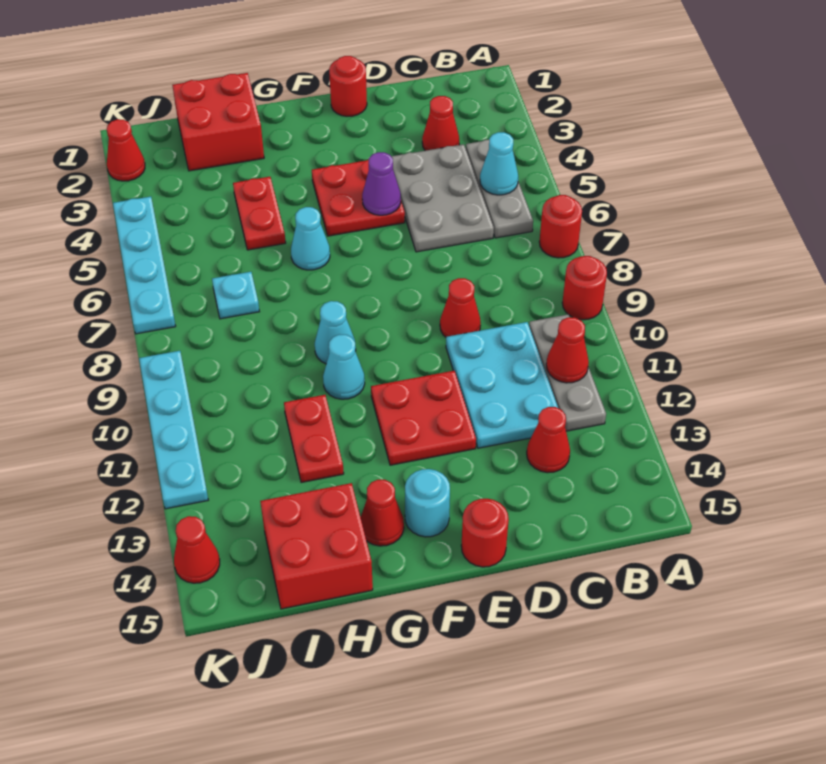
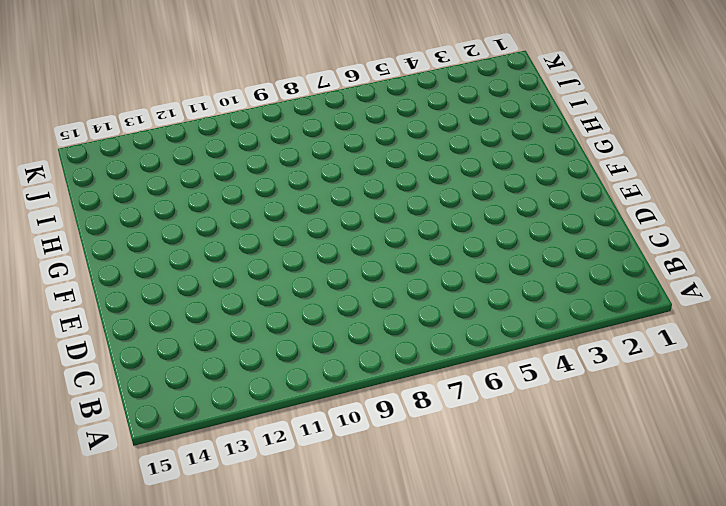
none -> red 1x1 round brick [539,195,582,258]
none -> red 1x1 round brick [562,256,607,320]
none -> grey 1x3 plate [466,140,533,238]
none -> grey 1x3 plate [529,314,606,431]

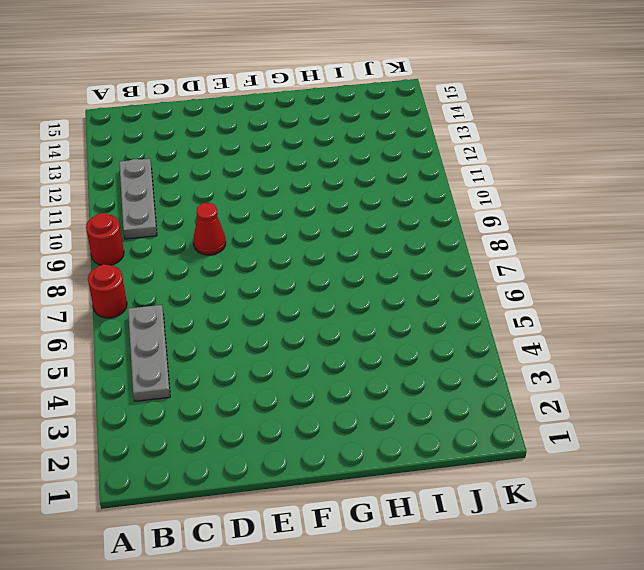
none -> red 1x1 cone [422,96,459,151]
none -> grey 2x3 plate [391,144,494,252]
none -> cyan 2x3 plate [446,322,558,448]
none -> red 1x1 cone [527,407,570,473]

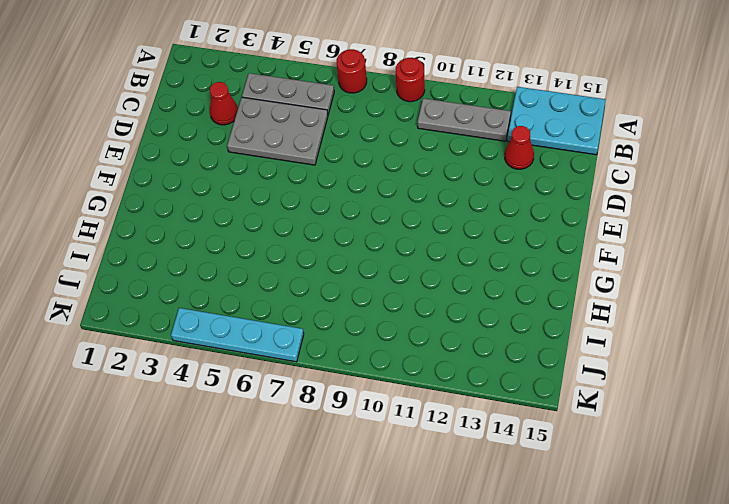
cyan 2x3 plate [507,87,606,155] -> cyan 2x3 plate moved to [446,322,558,448]
none -> red 1x1 cone [440,278,481,337]
none -> red 1x1 round brick [329,56,367,116]
none -> red 2x2 plate [312,160,405,236]
none -> red 2x2 plate [371,371,476,465]

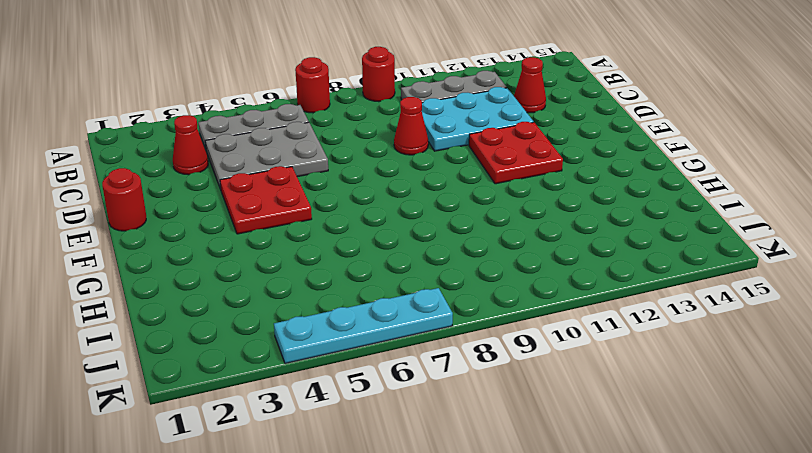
none -> red 1x1 round brick [461,499,509,567]
none -> cyan 1x1 round brick [405,469,450,537]
none -> cyan 1x1 cone [291,207,330,270]
none -> cyan 1x1 cone [315,301,356,364]

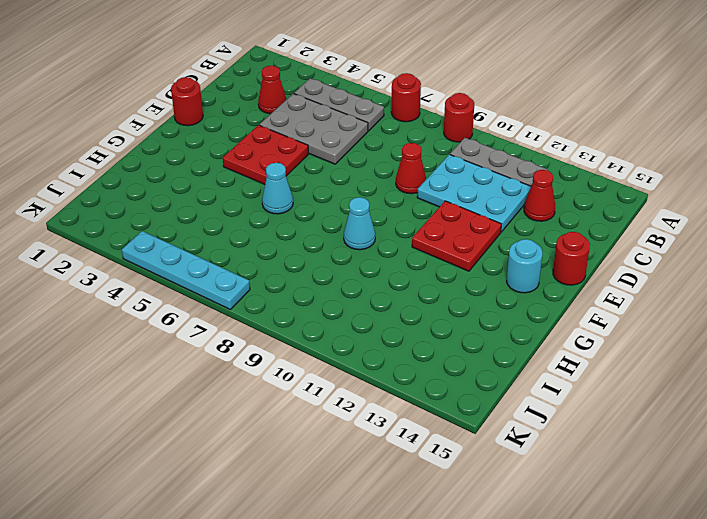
none -> cyan 1x1 cone [323,335,365,399]
none -> red 1x1 cone [361,480,404,546]
none -> red 2x2 brick [172,73,264,171]
none -> red 1x2 plate [233,177,286,250]

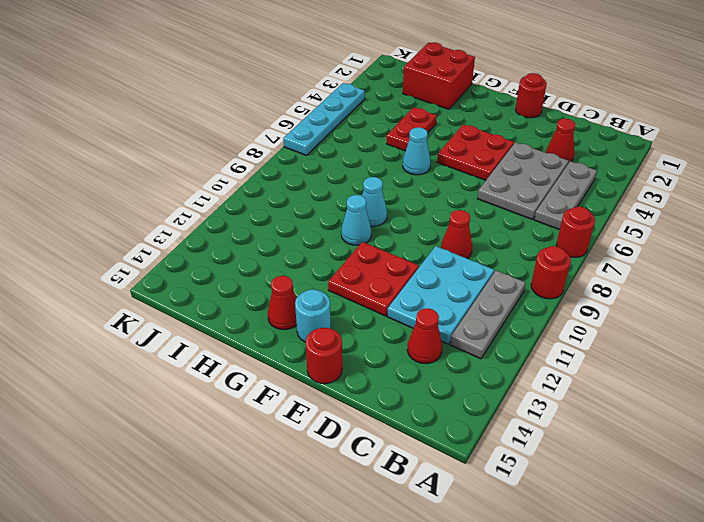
none -> red 1x2 plate [284,395,344,483]
none -> red 2x2 brick [260,483,373,609]
none -> cyan 1x1 plate [212,272,259,319]
none -> red 1x1 cone [107,119,145,181]

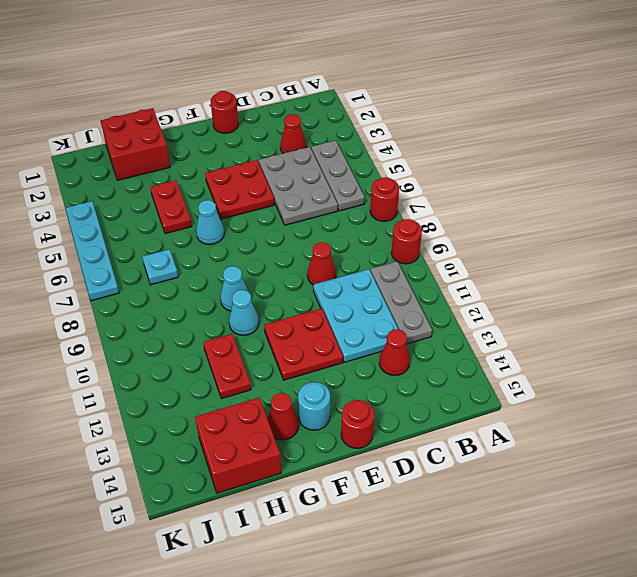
none -> red 1x1 cone [107,119,145,181]
none -> cyan 1x4 plate [139,351,208,509]
none -> red 1x1 cone [174,516,220,583]
none -> cyan 1x1 cone [480,132,518,195]

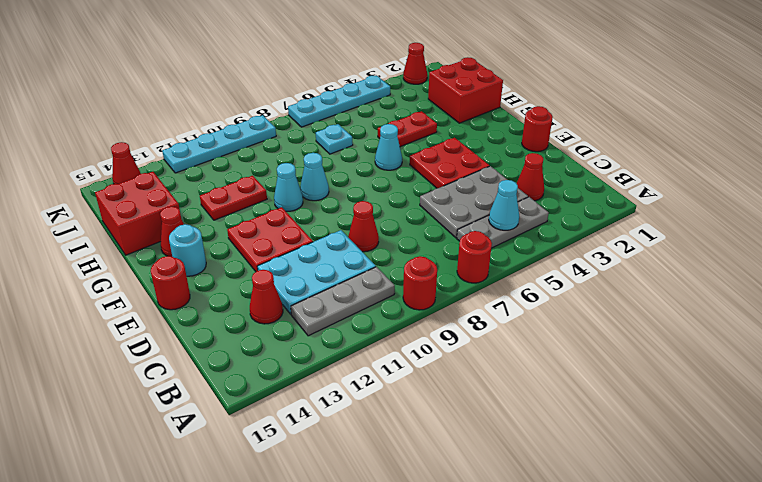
none -> red 1x1 cone [546,317,589,383]
none -> purple 1x1 cone [362,152,401,215]

